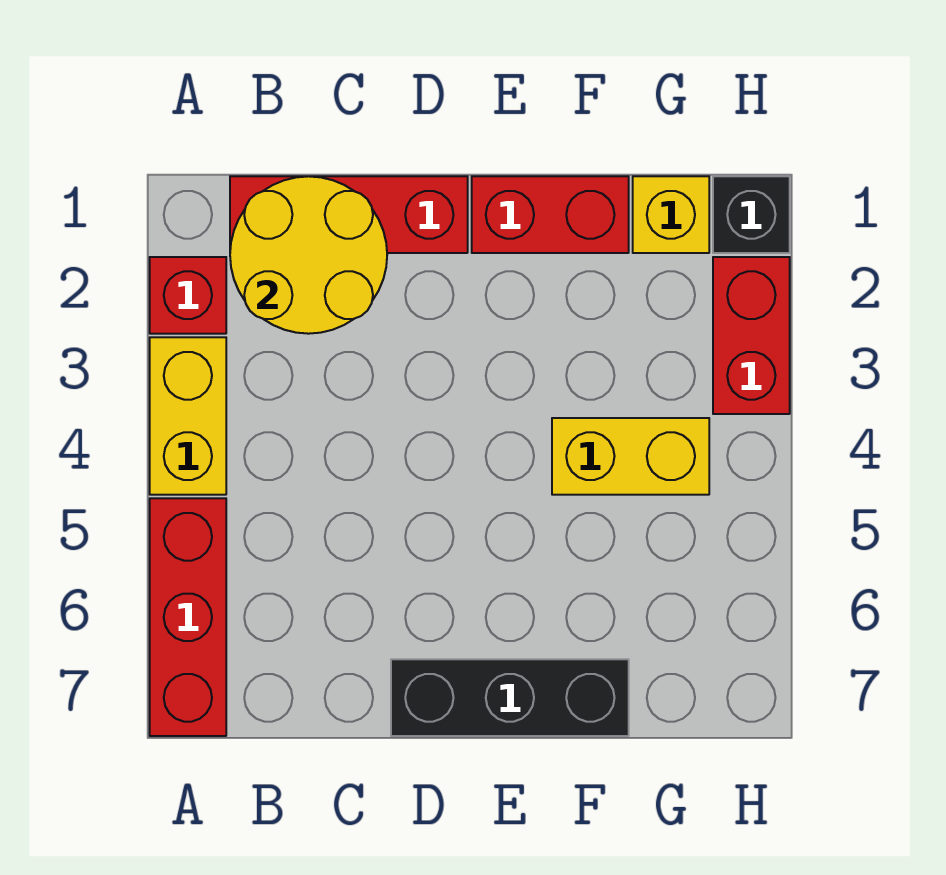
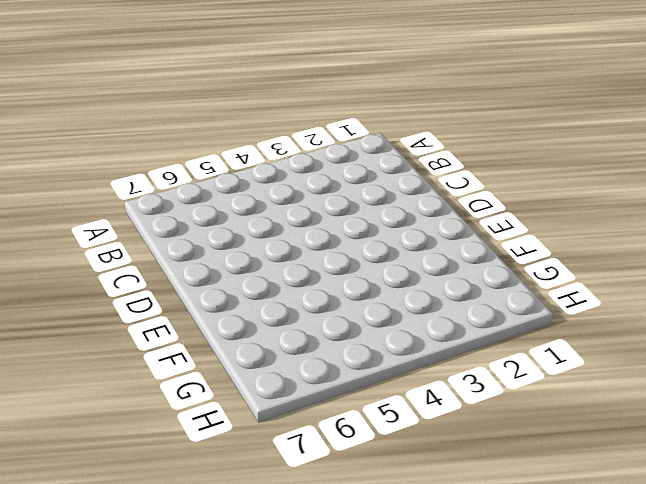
none -> red 1x1 brick [150,257,226,334]
none -> yellow 1x2 brick [150,337,226,495]

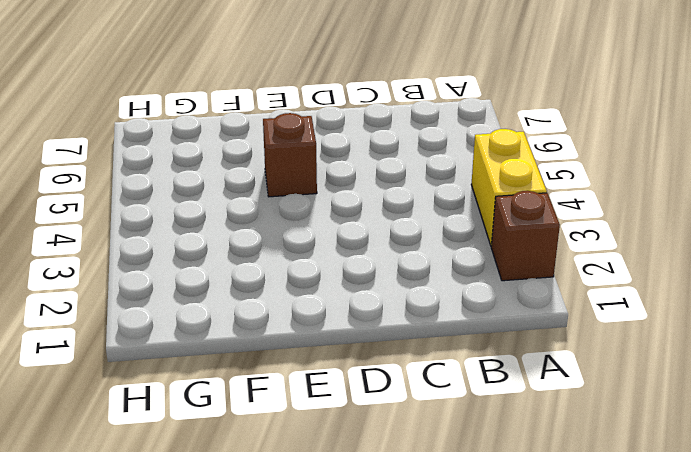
brown 1x1 brick [491,191,560,281] -> red 1x1 brick [150,257,226,334]
brown 1x1 brick [263,113,317,197] -> none
none -> red 1x3 brick [150,498,226,736]
none -> red 1x3 brick [230,176,468,253]

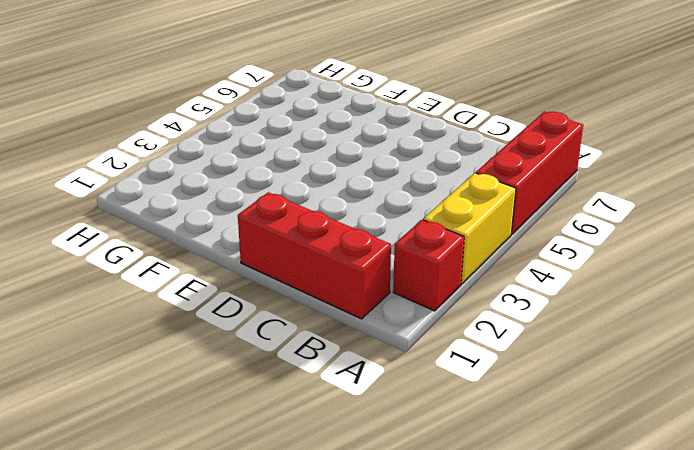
none -> black 1x3 brick [391,659,629,736]
none -> red 1x2 brick [472,176,629,253]

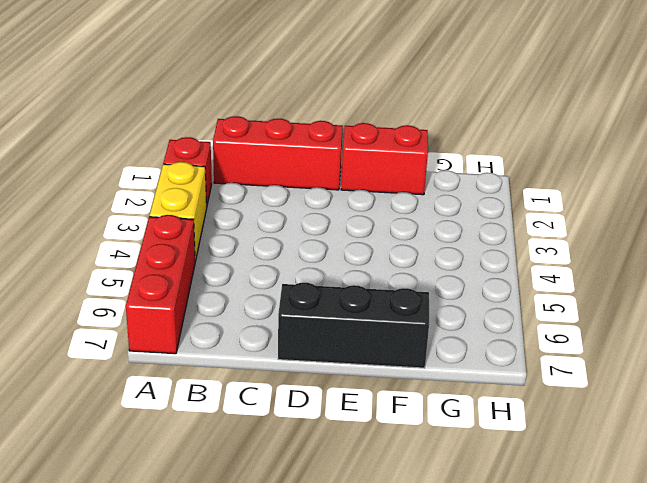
none -> yellow 1x2 brick [552,418,709,495]
none -> yellow 1x1 brick [633,176,709,253]

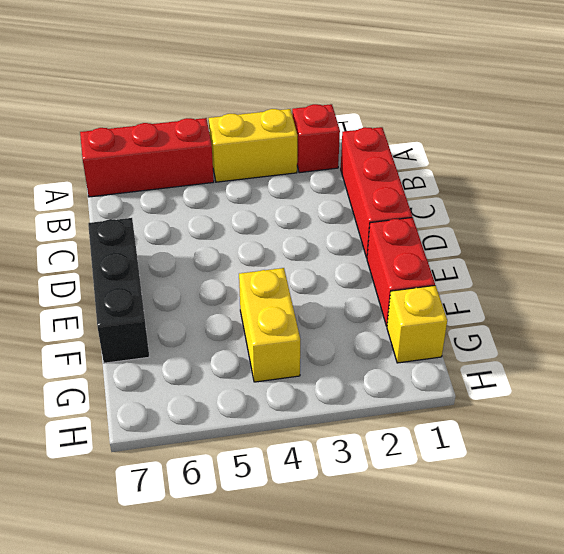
none -> black 1x1 brick [713,176,790,253]
none -> red 1x2 brick [713,257,790,414]

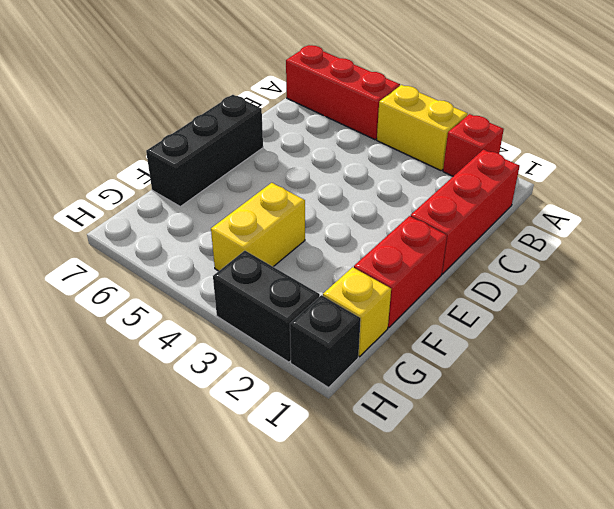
black 1x2 brick [213,251,320,362] -> red 1x2 brick [713,257,790,414]
none -> yellow 2x2 round brick [230,176,387,334]

